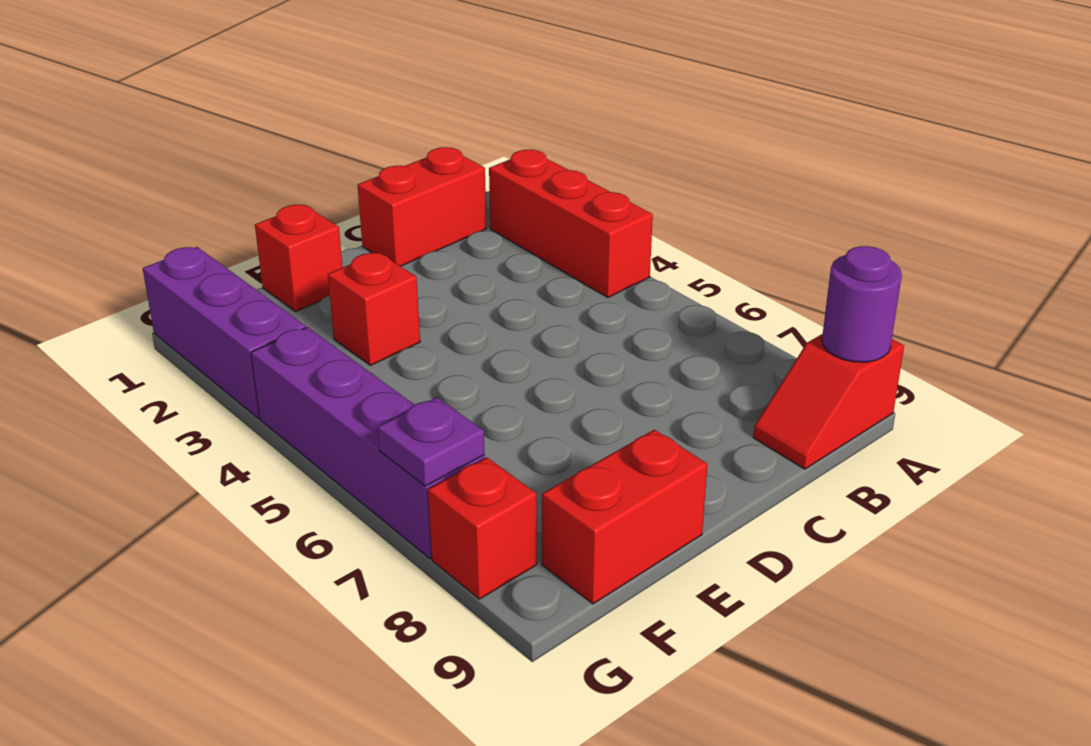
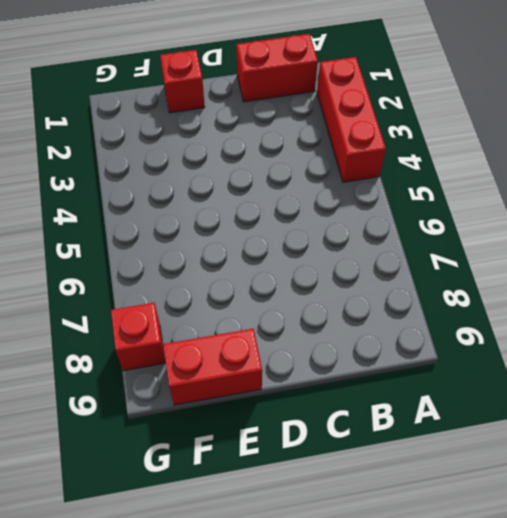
none -> red 1x2 slope [753,334,904,469]
none -> red 1x1 brick [328,252,420,365]

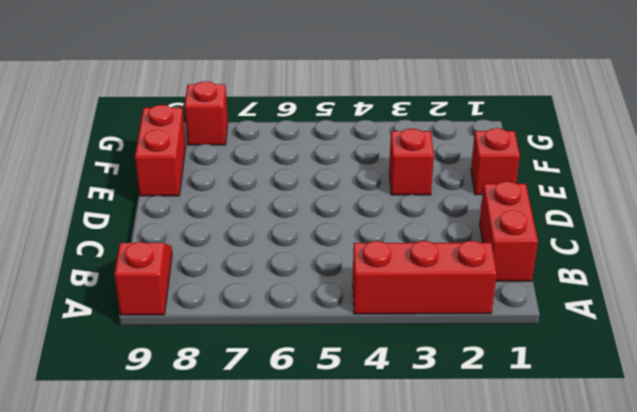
none -> purple 1x3 brick [143,247,306,418]
none -> purple 1x4 brick [251,327,485,558]

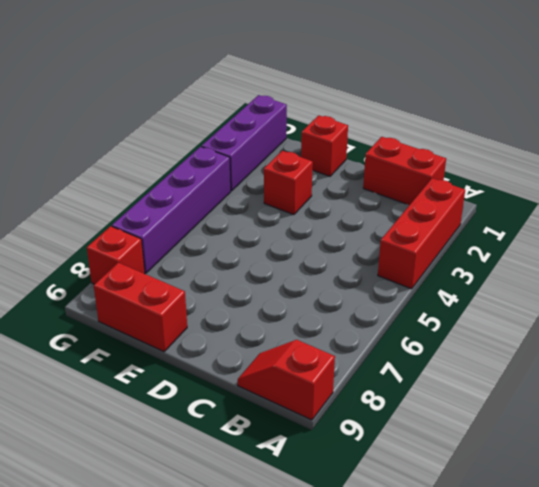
none -> purple 1x1 round brick [822,246,902,362]
none -> purple 1x1 plate [378,397,485,486]

